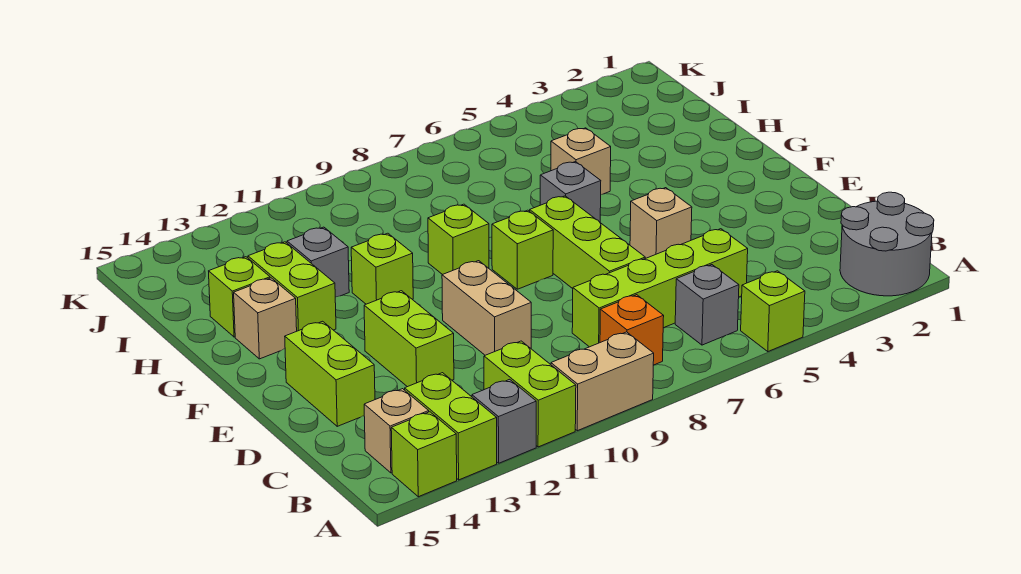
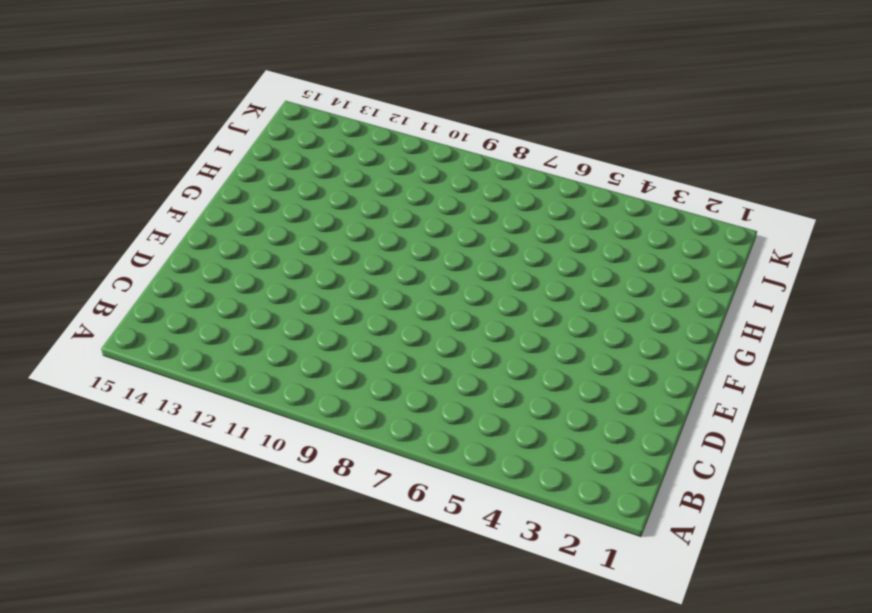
none -> grey 2x2 round brick [840,192,934,296]
none -> lime 1x1 brick [741,271,805,351]
none -> tan 1x2 brick [551,332,654,431]

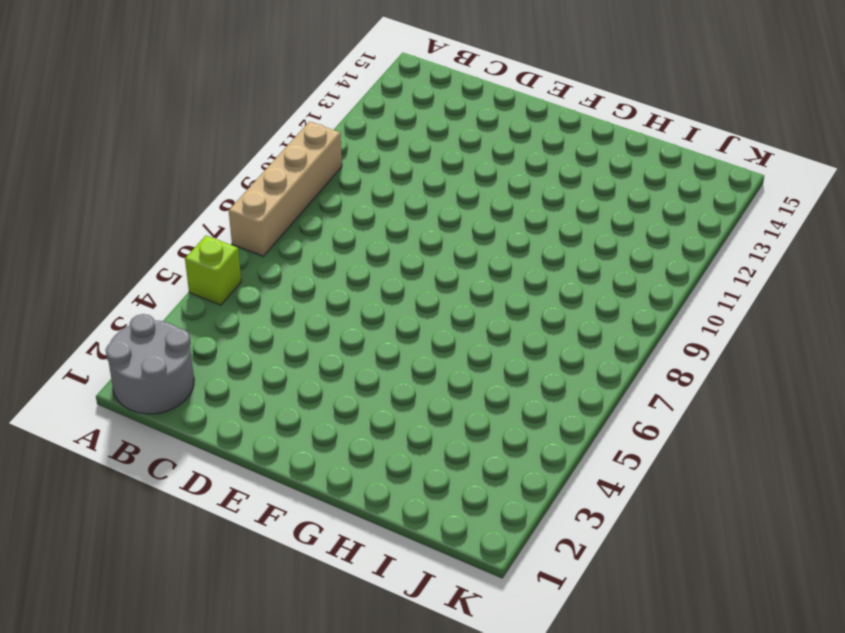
tan 1x4 brick [229,122,342,256] -> tan 1x2 brick [551,332,654,431]
none -> lime 1x2 brick [484,341,576,447]
none -> grey 1x1 brick [472,379,536,463]
none -> lime 1x2 brick [405,373,497,480]

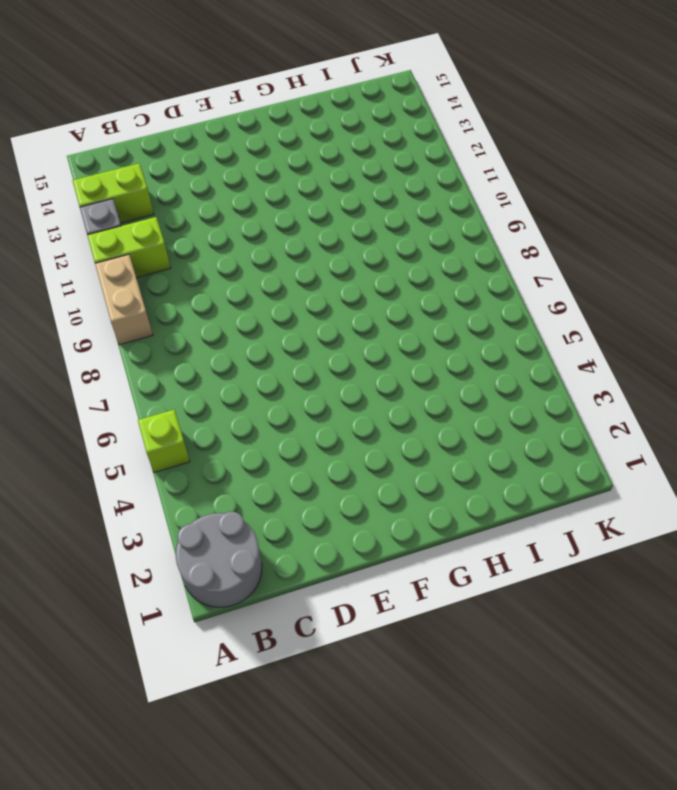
none -> lime 1x1 brick [391,412,457,497]
none -> grey 1x1 brick [675,265,739,345]
none -> orange 1x1 brick [600,295,664,365]

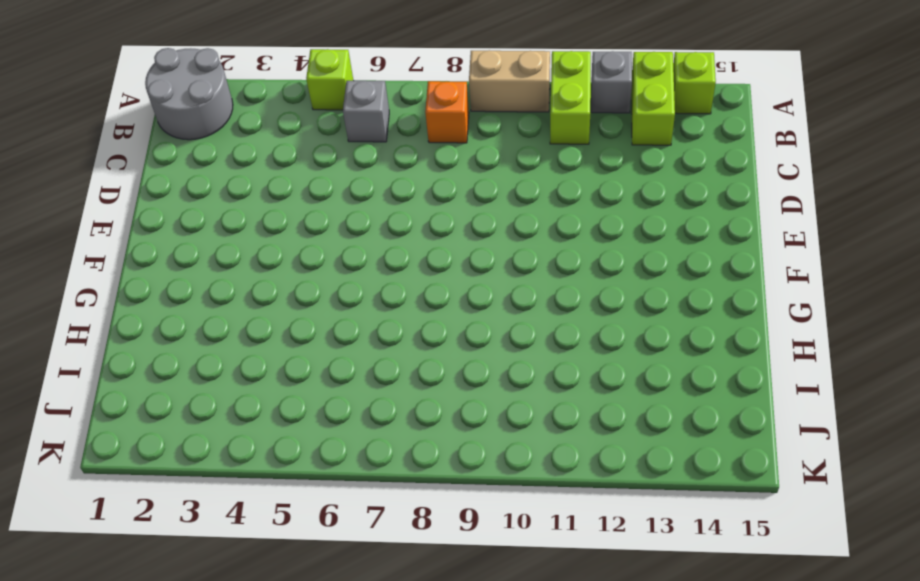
none -> tan 1x1 brick [364,389,429,473]
none -> lime 1x4 brick [572,229,748,347]
none -> lime 1x3 brick [530,196,645,289]

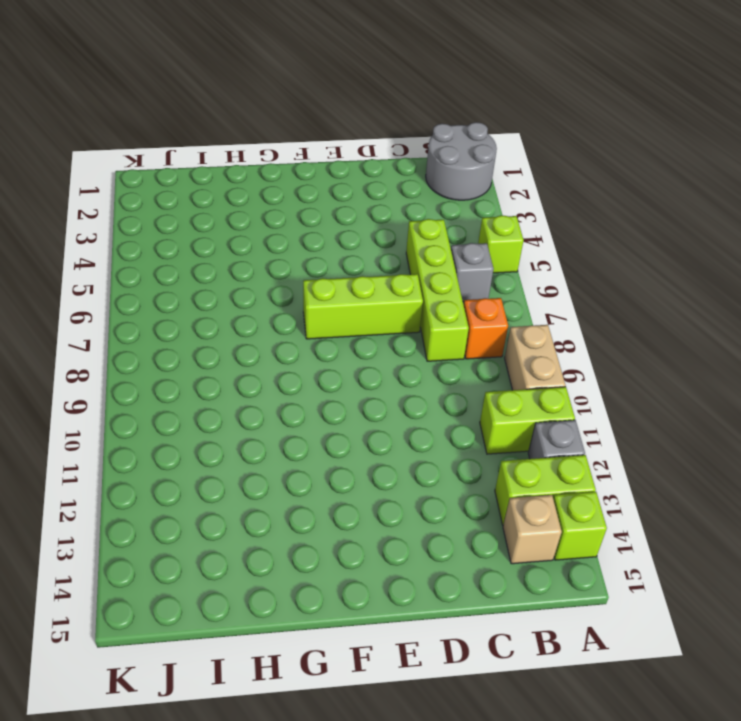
none -> tan 1x2 brick [442,261,531,355]
none -> lime 1x2 brick [364,291,454,387]
none -> lime 1x2 brick [285,321,375,426]

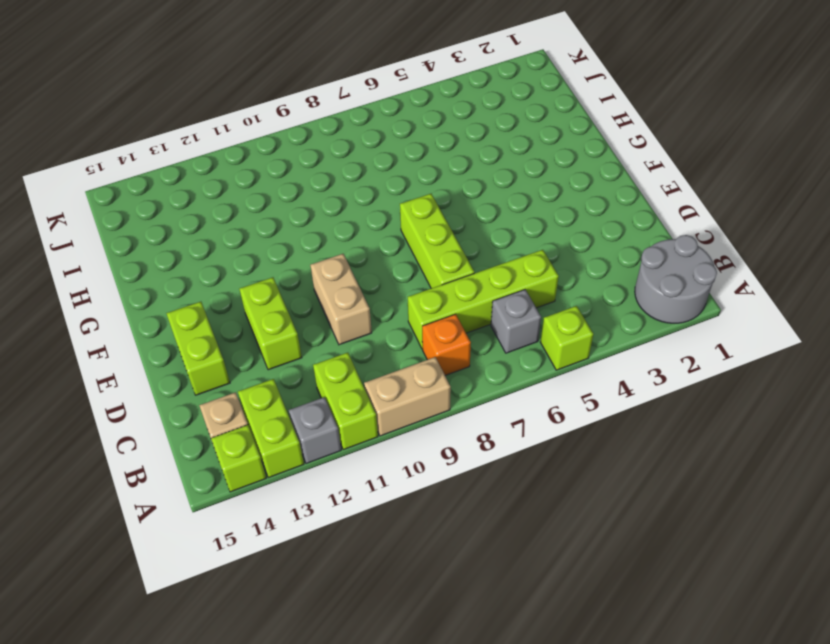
none -> tan 1x1 brick [630,188,692,258]
none -> lime 1x1 brick [492,210,553,289]
none -> grey 1x1 brick [540,162,601,222]

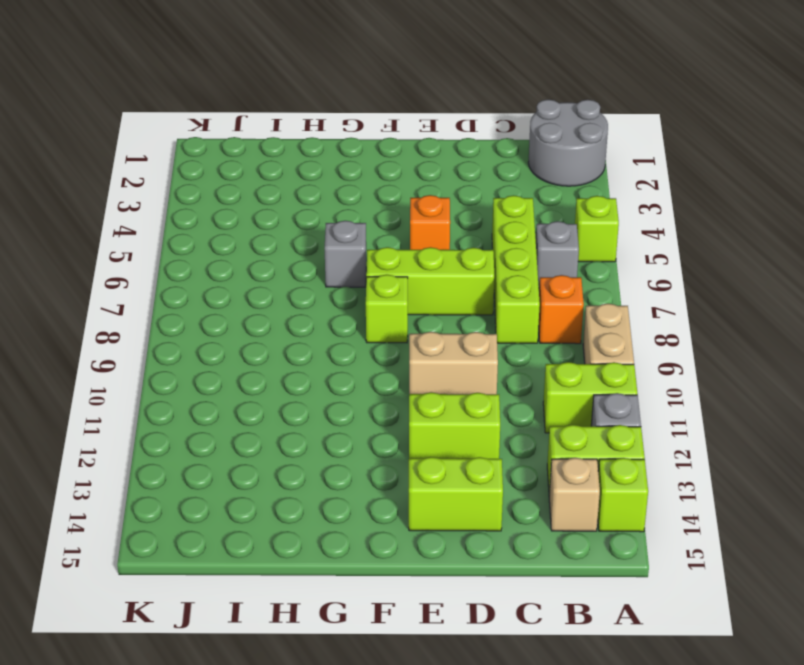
orange 1x1 brick [410,195,450,250] -> tan 1x1 brick [630,188,692,258]
none -> lime 1x1 brick [428,204,489,275]
none -> lime 1x1 brick [351,233,413,304]
none -> lime 1x2 brick [248,242,336,331]

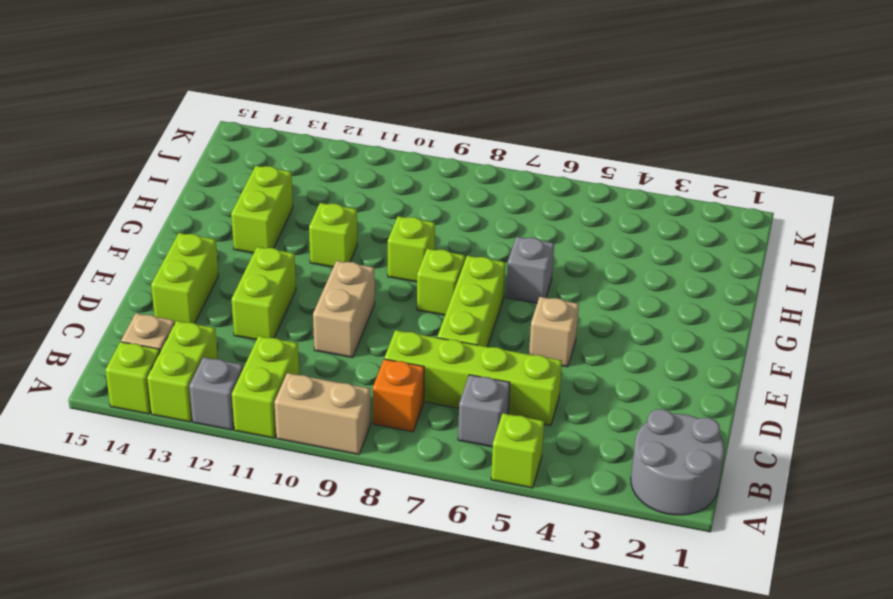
none -> tan 1x1 brick [234,278,297,359]
none -> tan 1x1 brick [551,128,611,195]
none -> grey 1x1 brick [287,227,349,297]

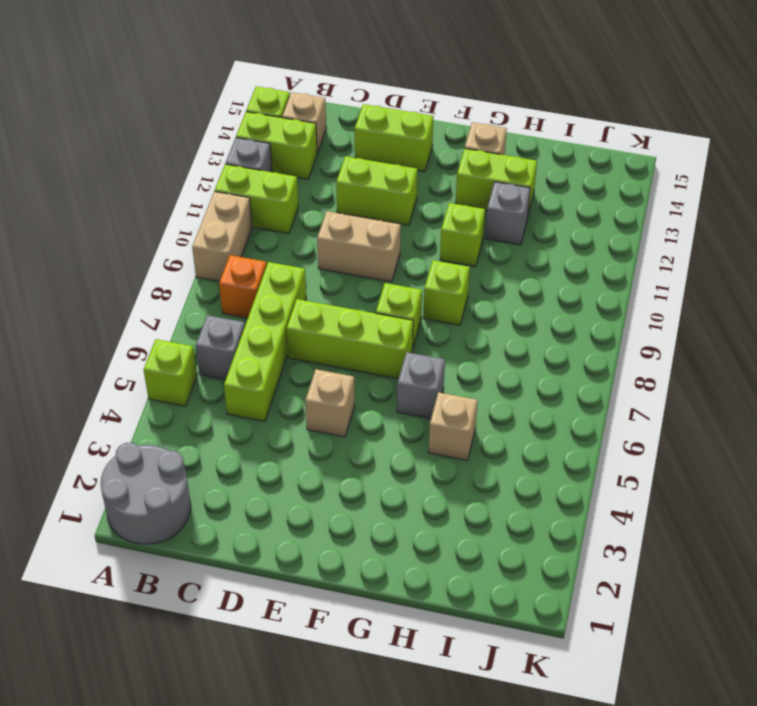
none -> lime 1x1 brick [209,257,270,337]

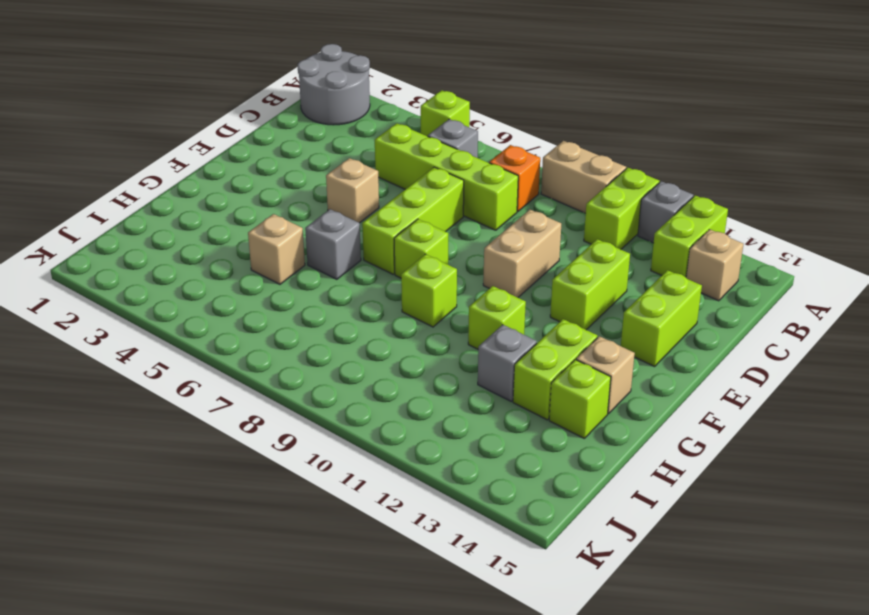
none -> lime 1x1 brick [391,412,457,497]

